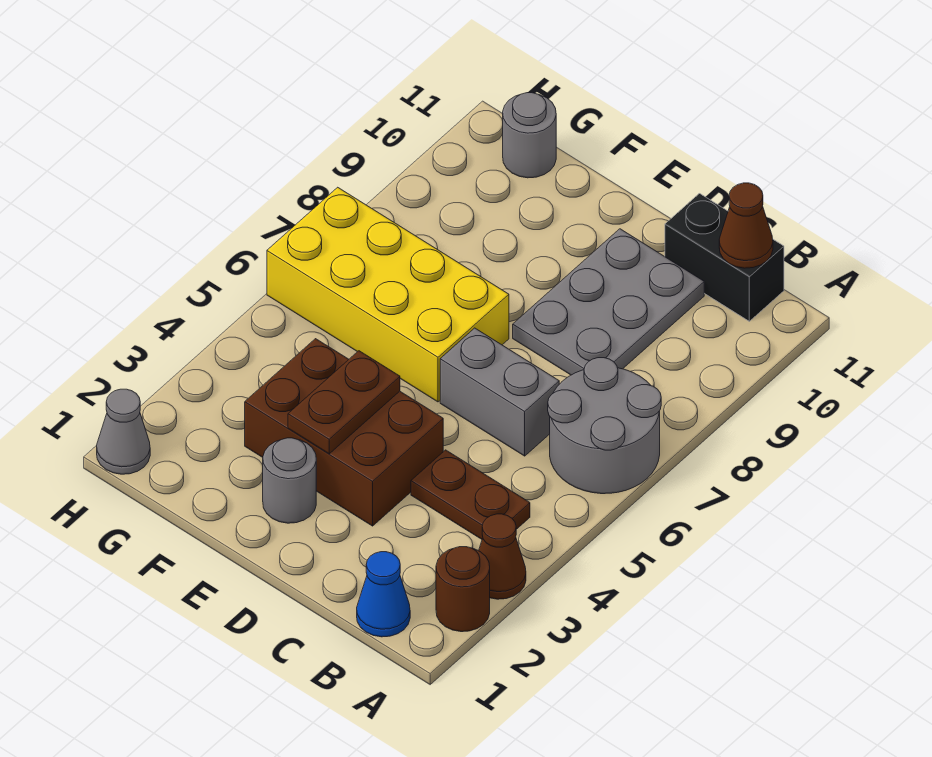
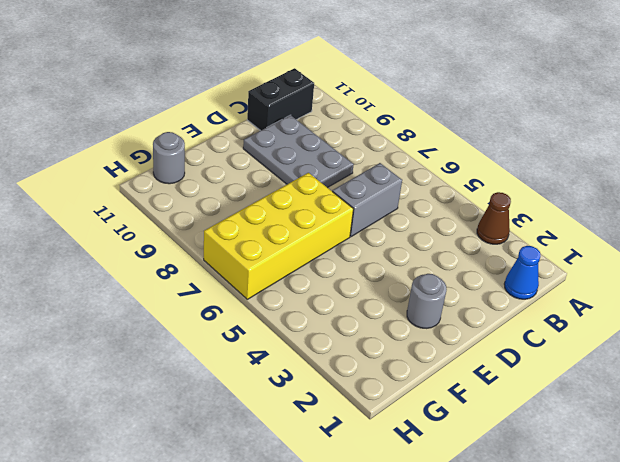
none -> brown 1x1 round brick [436,547,490,632]
none -> grey 2x2 round brick [548,358,661,494]
none -> brown 1x2 plate [411,450,530,539]

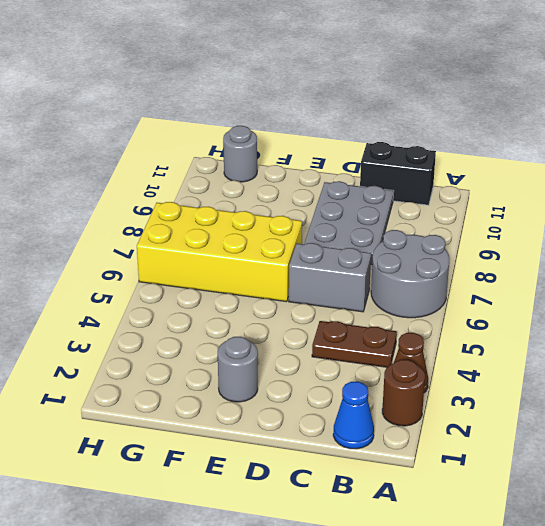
none -> brown 2x3 brick [245,339,443,526]
none -> grey 1x1 cone [97,389,150,474]
none -> brown 1x1 cone [719,183,773,268]

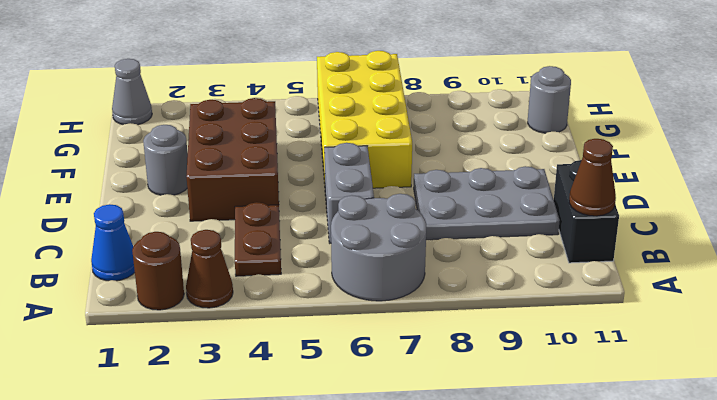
none -> brown 1x2 plate [288,351,400,454]

